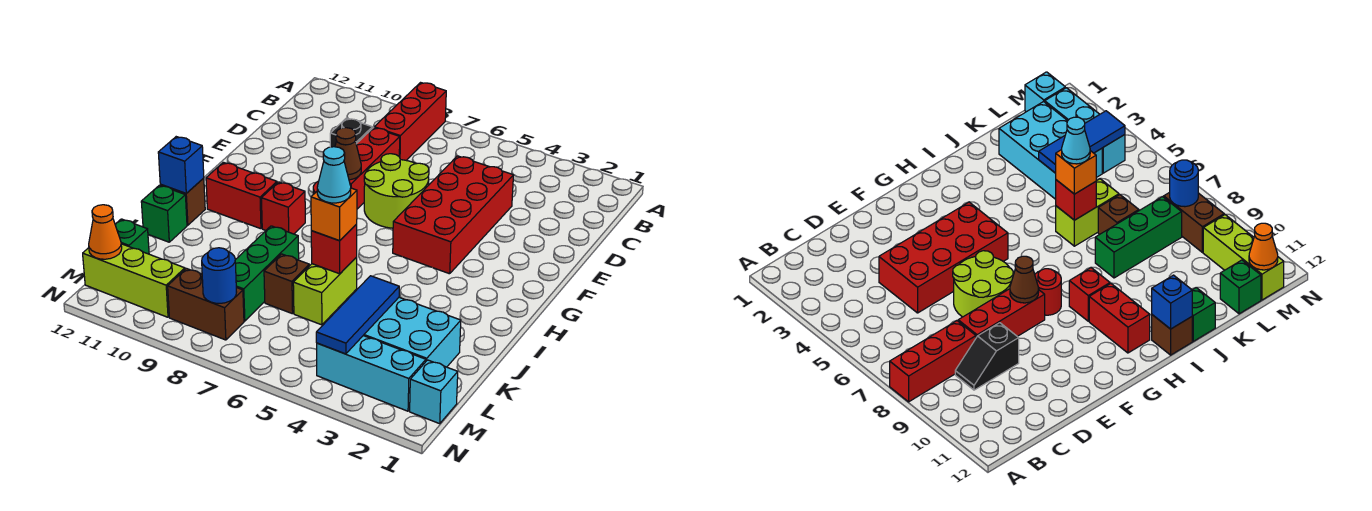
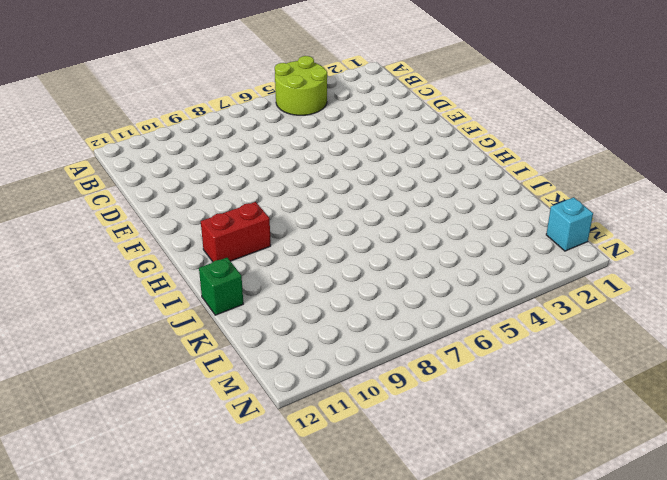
lime 2x2 round brick [275,56,327,115] -> lime 2x2 round brick moved to [364,154,429,228]
none -> red 1x3 brick [374,83,446,160]
none -> black 1x2 slope [330,118,373,147]
none -> red 2x4 brick [393,156,514,274]

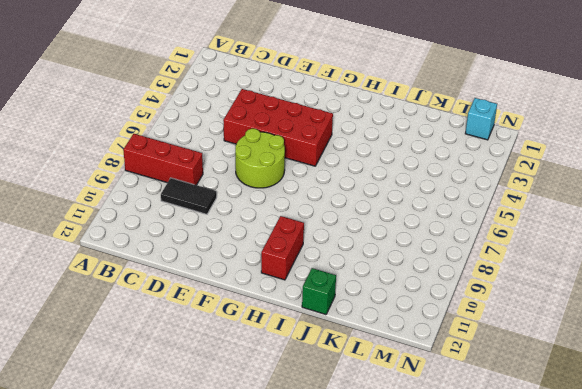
black 1x2 tile [161,178,217,214] -> black 1x2 slope [330,118,373,147]
none -> red 1x3 brick [349,127,400,209]
none -> red 1x1 round brick [1035,269,1061,315]
none -> red 1x1 brick [262,182,305,234]

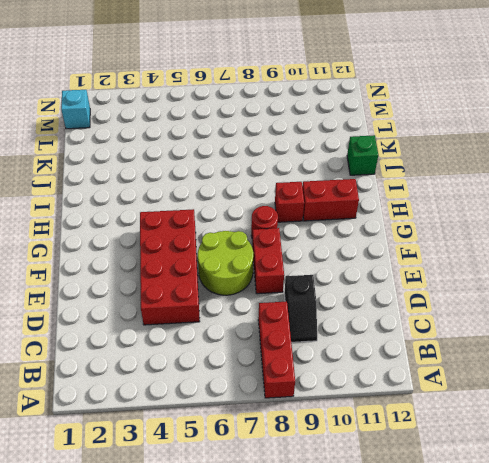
red 1x2 brick [252,228,284,294] -> red 1x3 brick [349,127,400,209]
none -> brown 1x1 brick [160,178,205,225]
none -> lime 1x2 brick [293,257,357,325]
none -> green 1x3 brick [235,226,299,321]

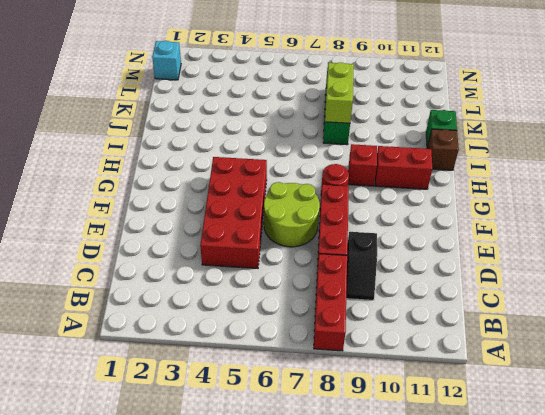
lime 1x2 brick [325,62,354,123] -> lime 1x2 brick moved to [293,257,357,325]
none -> cyan 2x3 brick [363,297,461,367]
none -> brown 1x1 brick [264,254,309,314]
none -> green 1x1 brick [115,219,149,254]

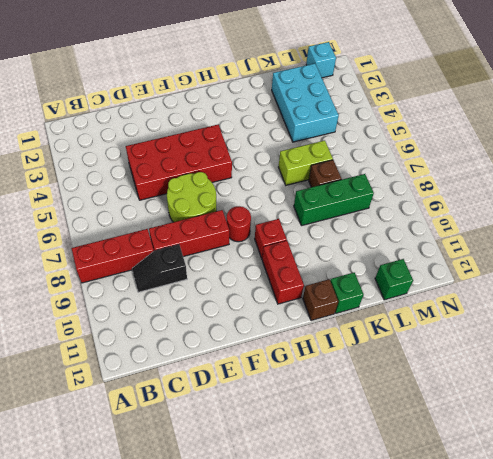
none -> cyan 1x3 brick [317,336,426,411]
none -> brown 1x2 brick [168,268,244,340]
none -> lime 1x3 brick [83,244,185,317]

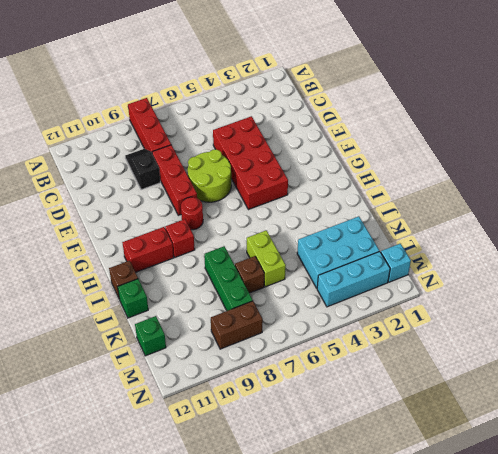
none -> lime 1x3 brick [83,244,185,317]
none -> brown 1x1 cone [335,128,361,180]
none -> blue 1x1 brick [158,137,204,193]

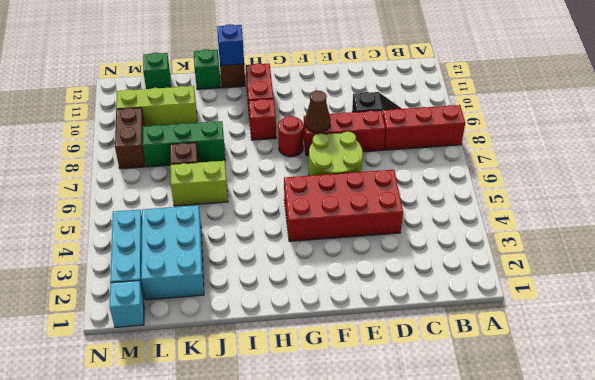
lime 1x3 brick [116,86,197,126] -> lime 1x3 brick turned to [83,244,185,317]
none -> red 1x1 brick [311,224,357,274]
none -> blue 1x3 tile [316,276,399,354]
none -> blue 1x1 round brick [202,248,236,303]

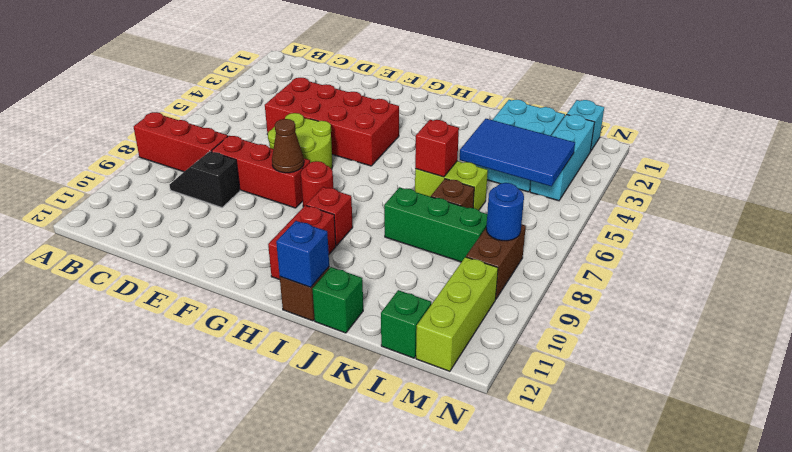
blue 2x3 tile [460,119,575,186] -> blue 1x3 tile [316,276,399,354]
none -> orange 1x1 cone [89,205,122,259]
none -> orange 1x1 brick [311,188,357,241]
none -> cyan 1x1 cone [317,147,351,203]

